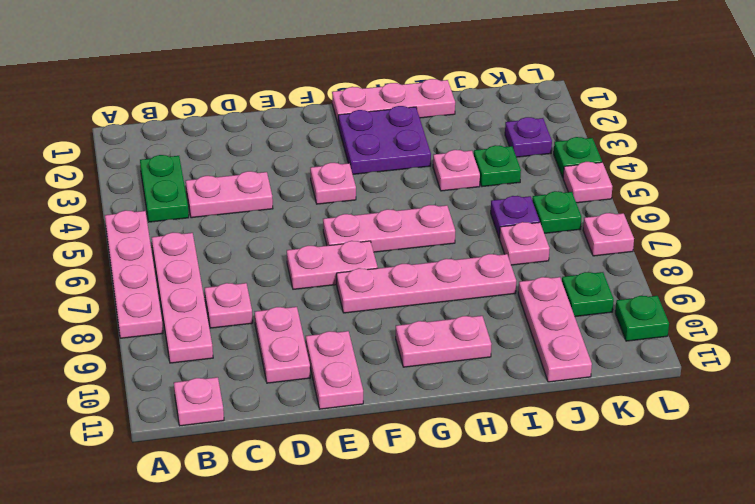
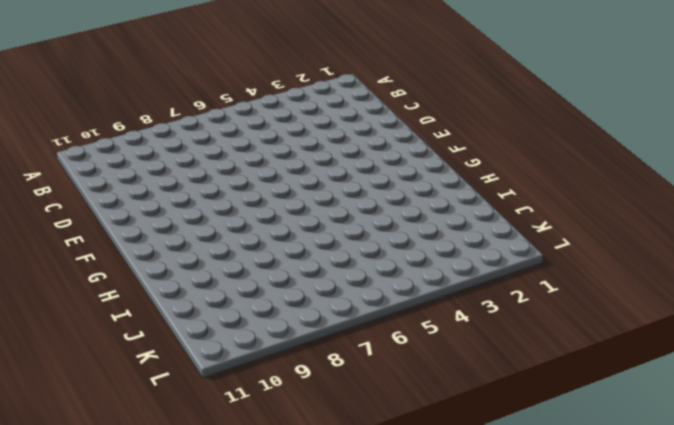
none -> pink 1x4 plate [105,210,163,338]
none -> green 1x2 plate [140,155,189,222]
none -> pink 1x4 plate [152,232,213,363]

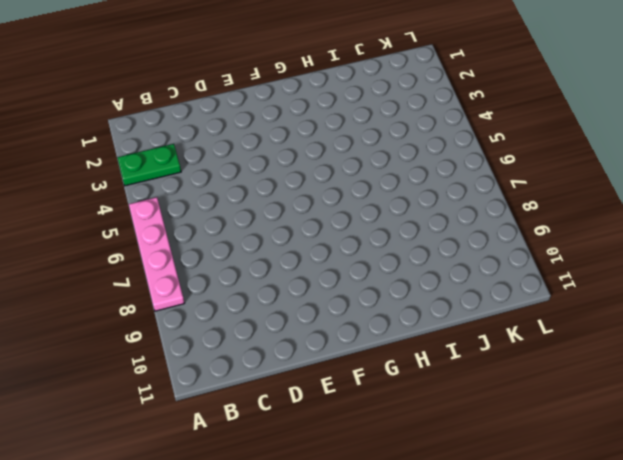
green 1x2 plate [117,144,181,186] -> green 1x2 plate turned to [140,155,189,222]
none -> pink 1x4 plate [152,232,213,363]
none -> pink 1x1 plate [174,377,224,426]
none -> pink 1x2 plate [186,171,273,218]

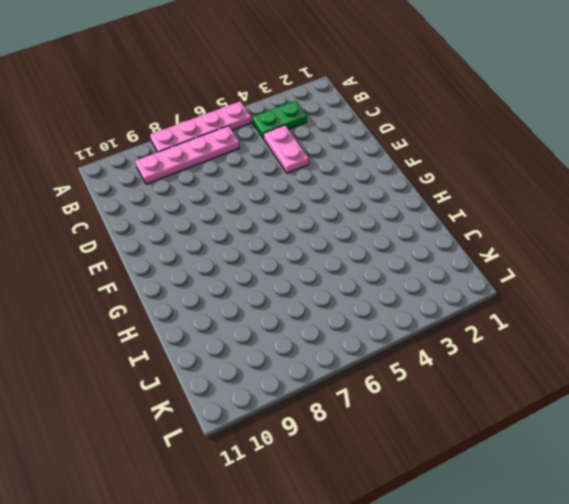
none -> pink 1x1 plate [174,377,224,426]
none -> pink 1x1 plate [205,283,253,328]
none -> pink 1x2 plate [255,307,310,383]

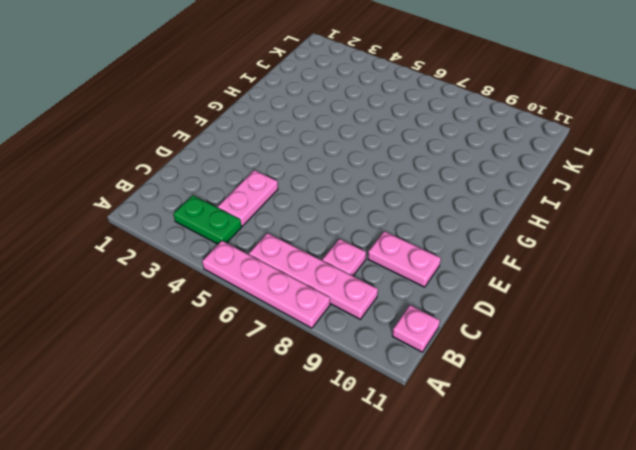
none -> pink 1x2 plate [287,241,378,289]
none -> pink 1x2 plate [306,331,363,409]
none -> pink 1x1 plate [310,163,356,204]

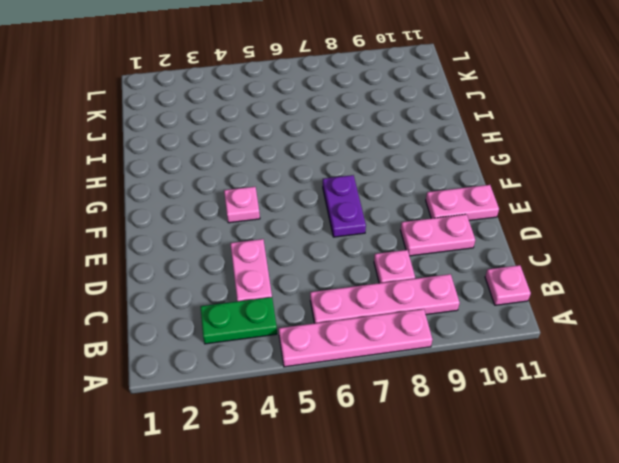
purple 1x2 plate [323,175,366,237] -> pink 1x2 plate [287,241,378,289]
none -> pink 1x3 plate [323,205,455,252]
none -> pink 1x4 plate [337,254,516,313]
none -> pink 1x3 plate [332,79,455,126]

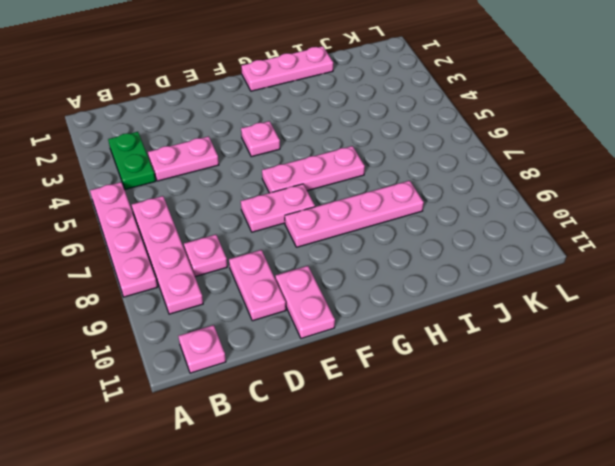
none -> purple 2x2 plate [338,106,431,174]
none -> pink 1x2 plate [396,316,491,367]
none -> pink 1x1 plate [433,150,480,191]

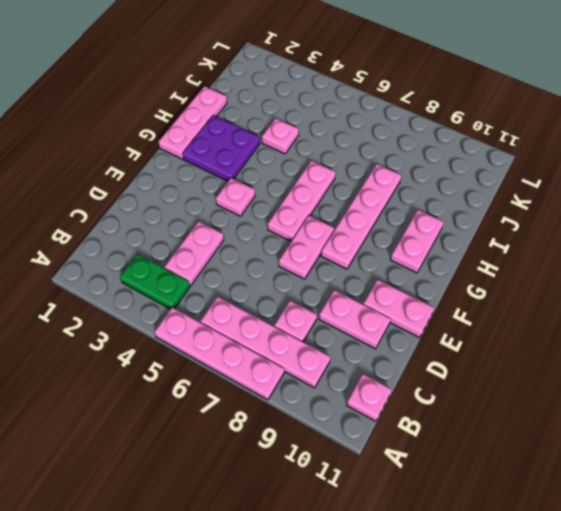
none -> green 1x1 plate [474,145,521,187]
none -> purple 1x1 plate [491,196,540,238]
none -> pink 1x1 plate [500,222,550,265]

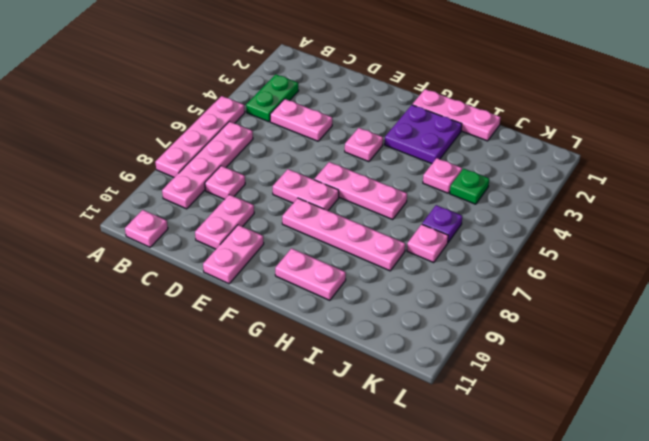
none -> pink 1x3 plate [518,277,592,382]
none -> purple 1x1 plate [505,117,552,157]
none -> green 1x1 plate [532,191,581,233]

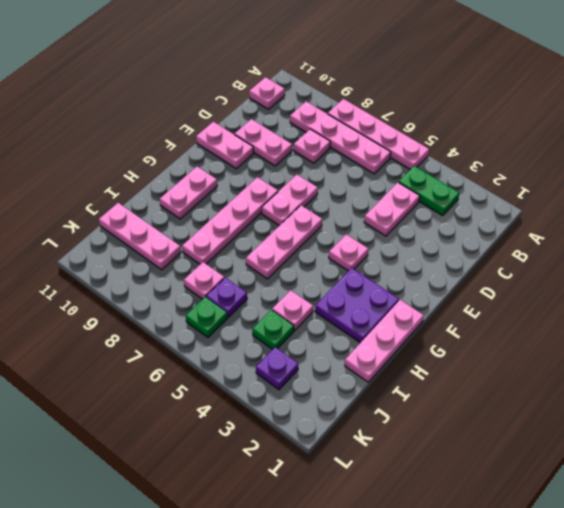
none -> green 1x1 plate [562,272,614,317]
none -> green 1x1 plate [554,137,602,177]
none -> pink 1x1 plate [563,162,612,203]

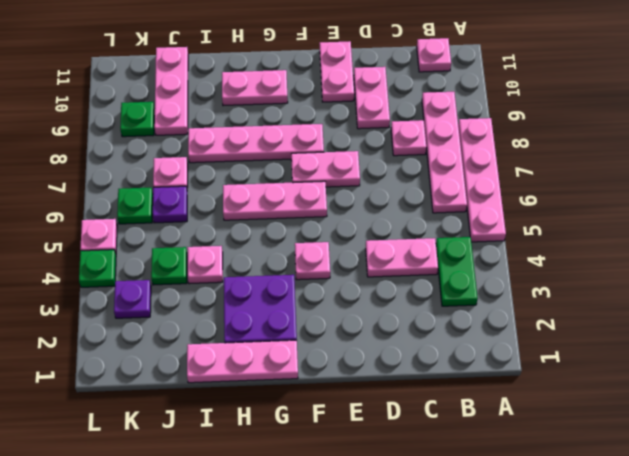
none -> pink 1x1 plate [583,213,634,256]
none -> green 1x1 plate [615,296,669,341]

